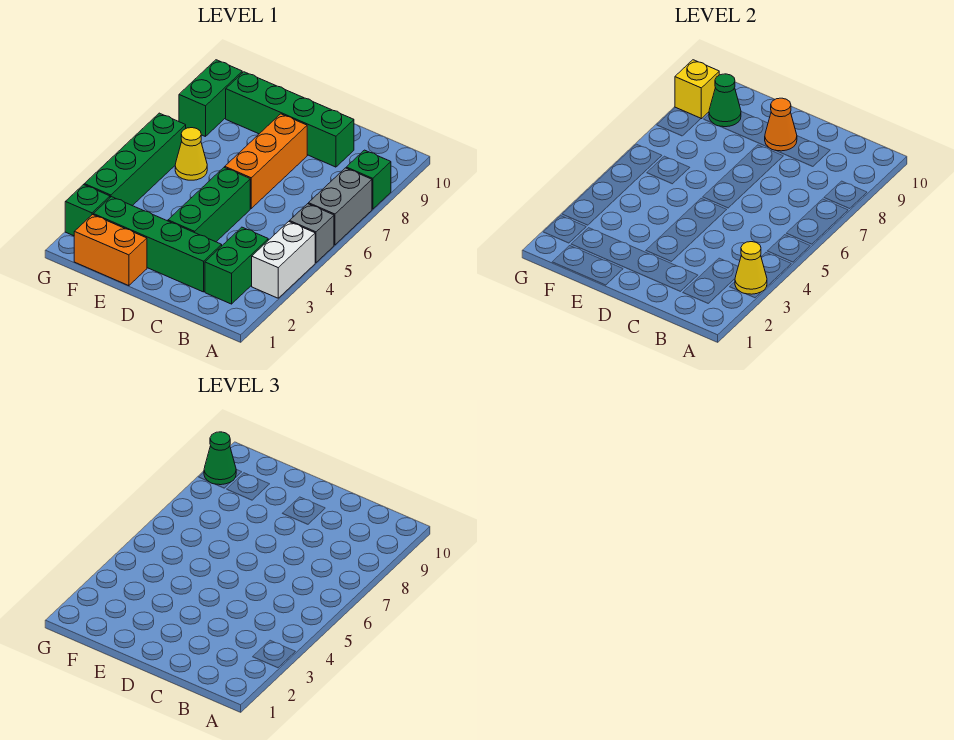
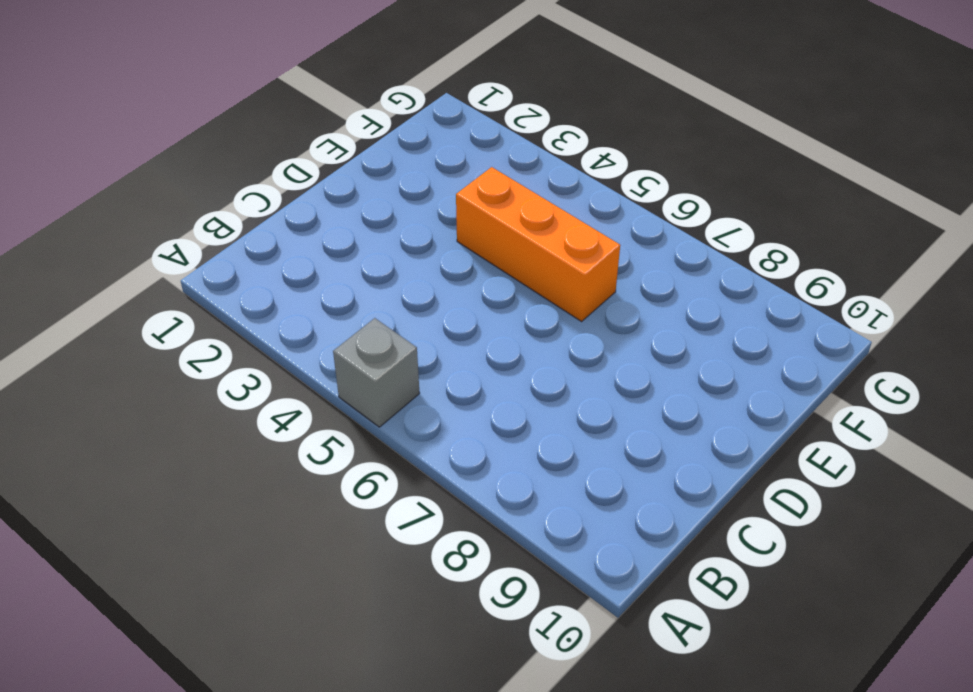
orange 1x3 brick [456,167,620,321] -> orange 1x3 brick moved to [225,114,307,208]
none -> white 1x2 brick [252,222,315,298]
none -> grey 1x2 brick [309,168,372,245]
none -> green 1x1 brick [346,150,391,209]

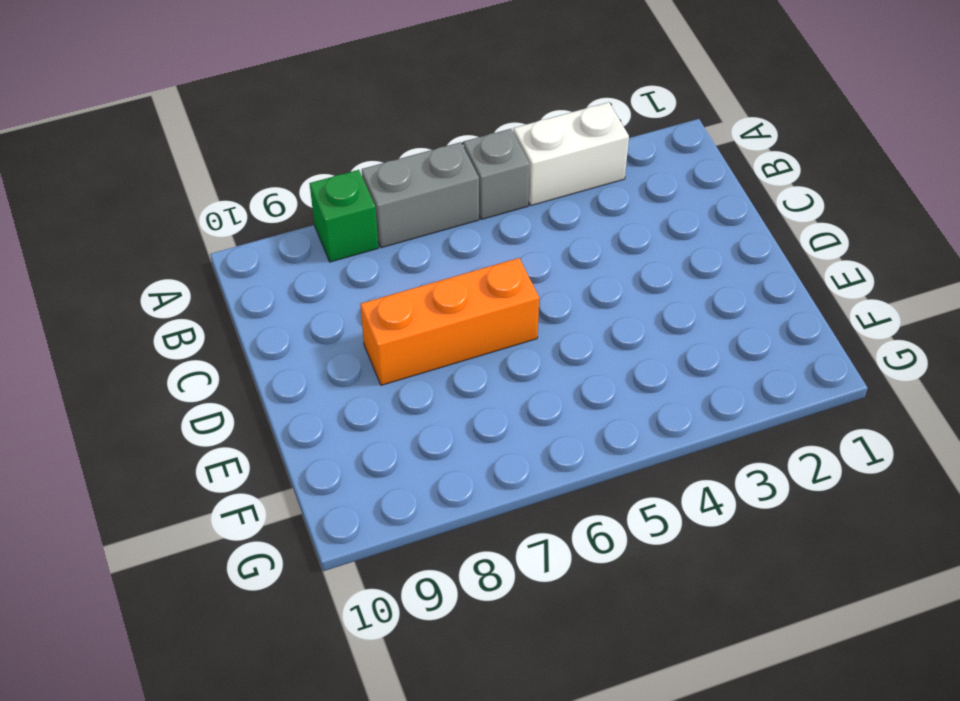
none -> green 1x2 brick [205,227,268,304]
none -> green 1x4 brick [93,197,222,292]
none -> green 1x4 brick [226,72,354,167]

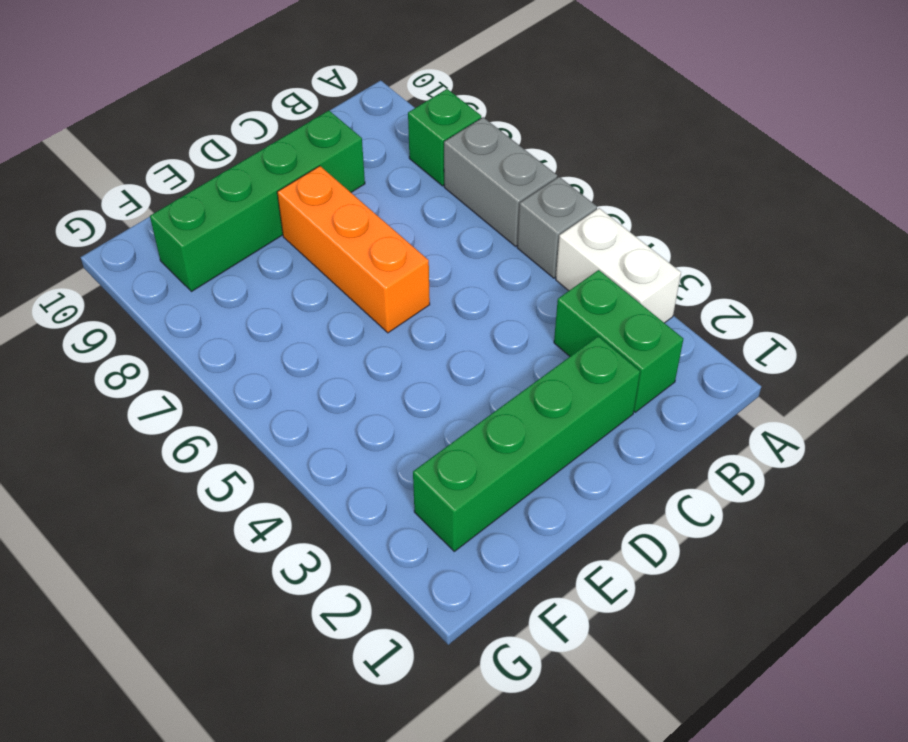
none -> green 1x3 brick [168,167,250,242]
none -> orange 1x2 brick [74,215,147,286]
none -> yellow 1x1 cone [175,128,207,180]

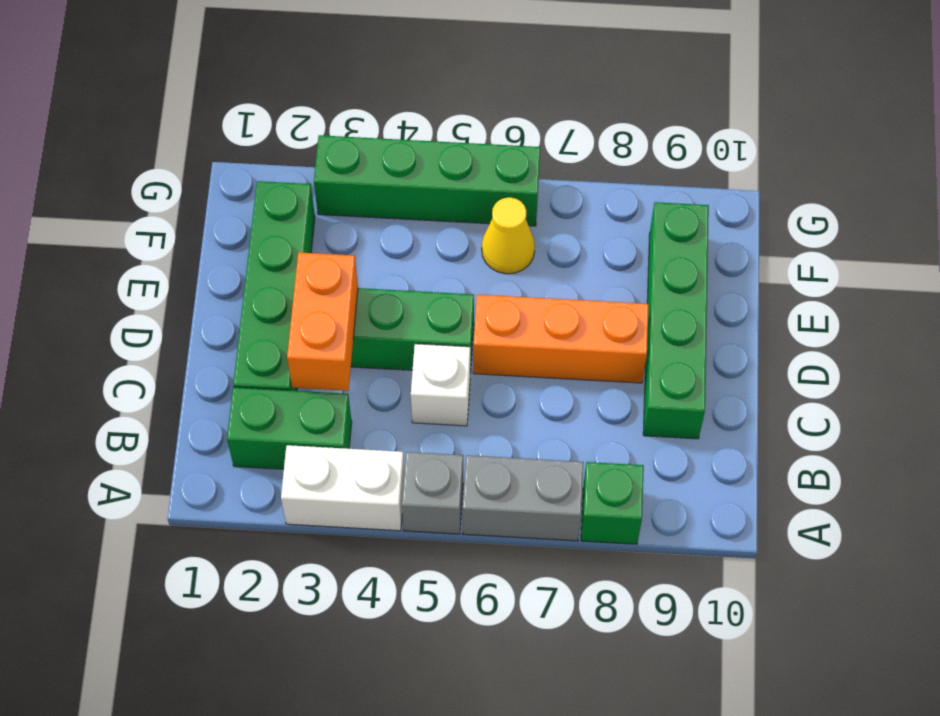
orange 1x2 brick [287,252,358,391] -> orange 1x2 brick moved to [74,215,147,286]
white 1x1 brick [411,344,470,426] -> none
none -> green 1x1 brick [65,185,110,236]
none -> green 1x2 brick [179,60,242,137]
none -> yellow 1x1 cone [735,242,767,294]

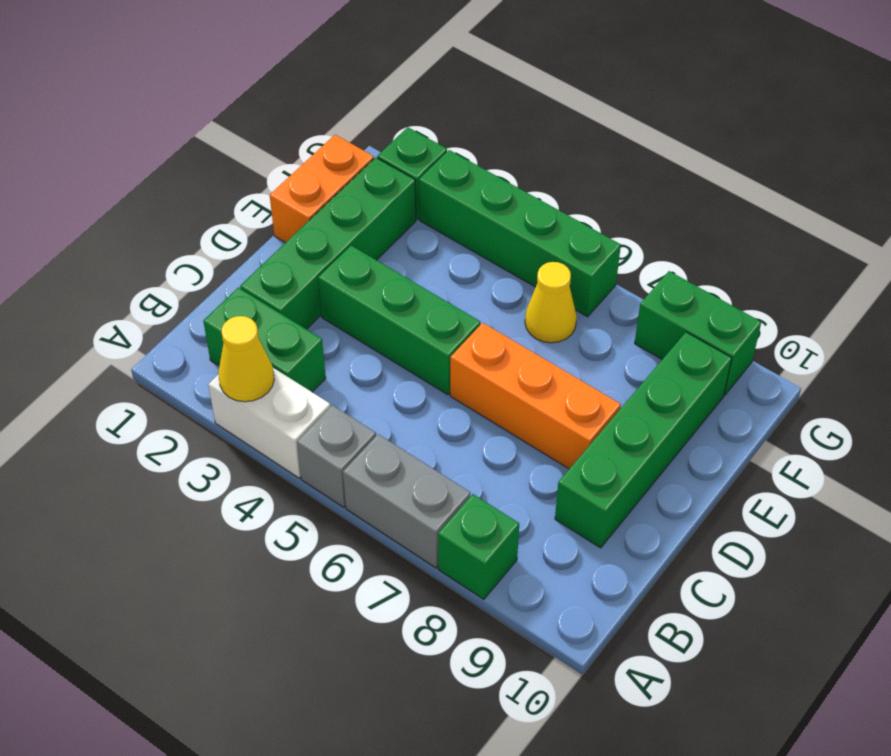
none -> orange 1x1 cone [765,98,797,151]
none -> green 1x1 cone [709,74,741,127]
none -> yellow 1x1 brick [675,60,719,119]

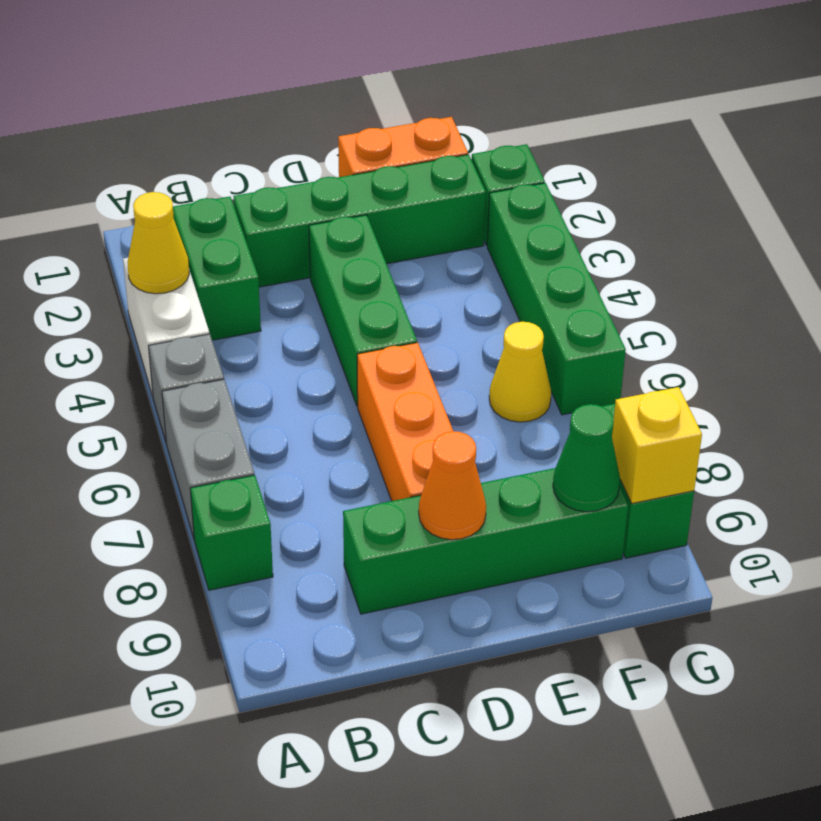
none -> green 1x1 cone [204,432,236,485]

